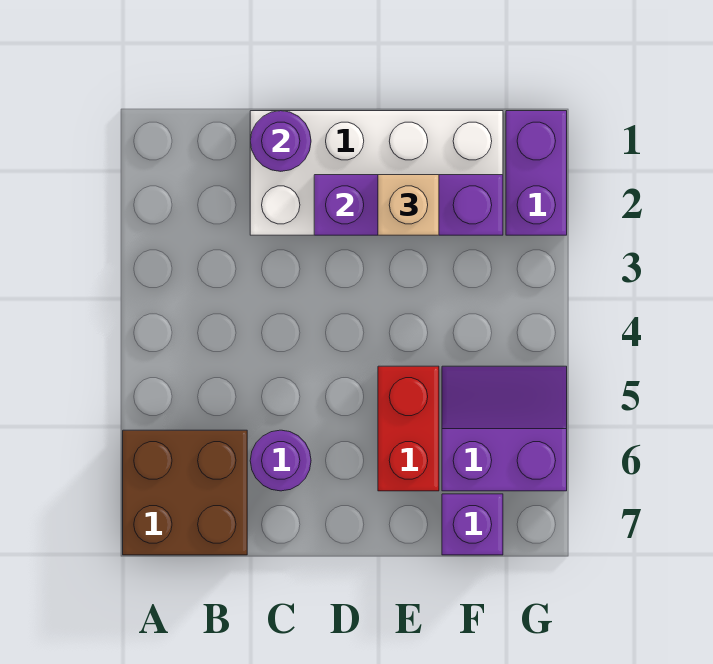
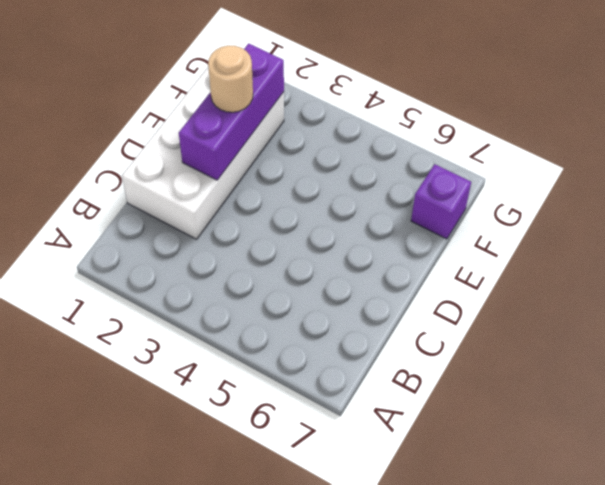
tan 1x1 round brick [208,46,253,112] -> tan 1x1 brick [378,175,439,235]
none -> brown 2x2 brick [123,430,247,555]
none -> purple 1x1 round brick [250,430,311,491]

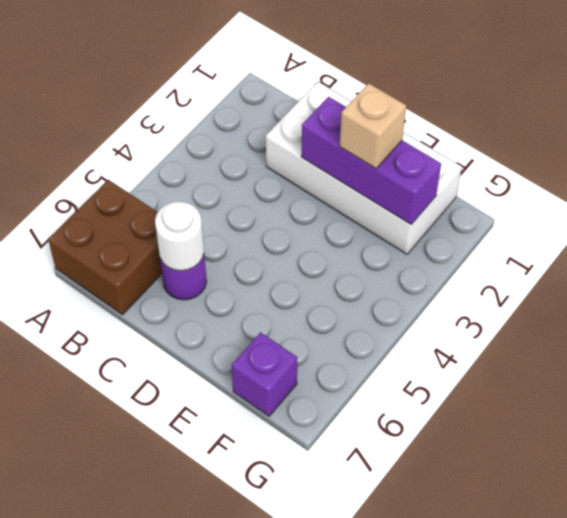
white 1x1 round brick [155,201,204,271] -> none
none -> red 1x2 brick [378,366,439,491]
none -> purple 2x2 slope [442,366,567,491]

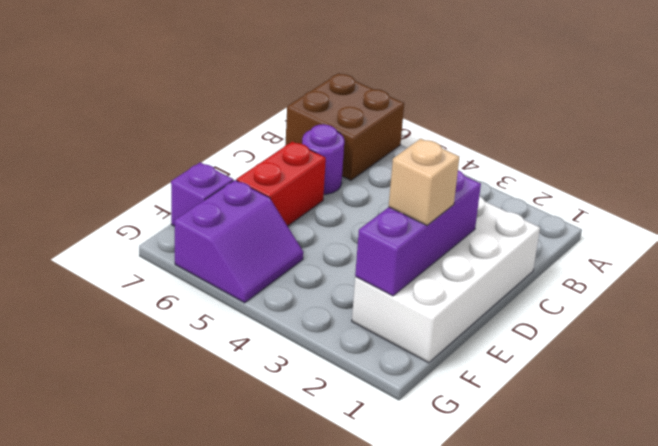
red 1x2 brick [236,142,326,226] -> red 1x2 brick turned to [378,366,439,491]
none -> purple 1x2 brick [506,111,567,235]
none -> purple 1x1 round brick [250,111,311,171]

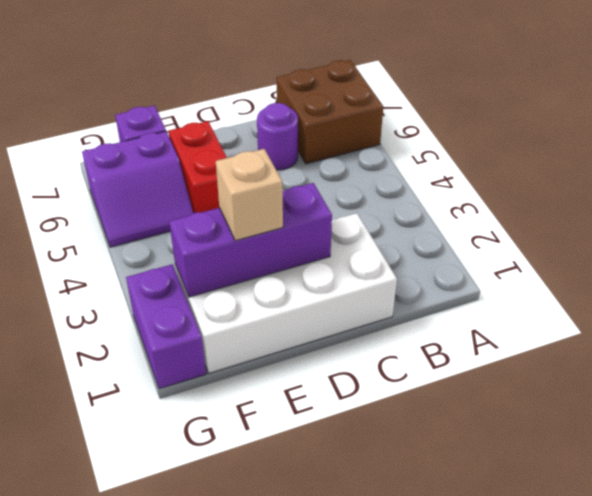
none -> purple 1x1 round brick [250,111,311,171]

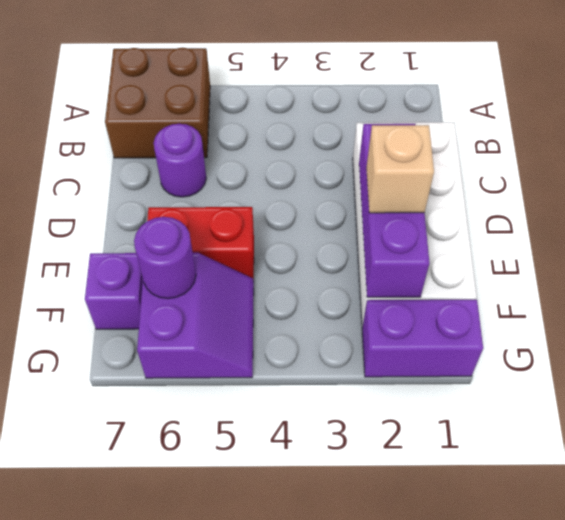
purple 1x1 round brick [134,217,196,299] -> purple 1x1 round brick moved to [250,111,311,171]

